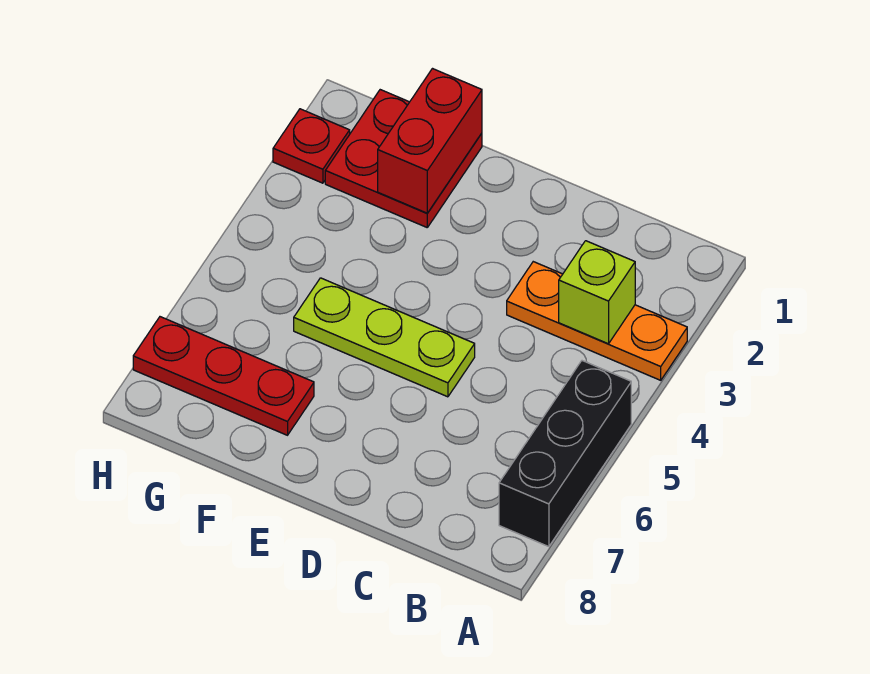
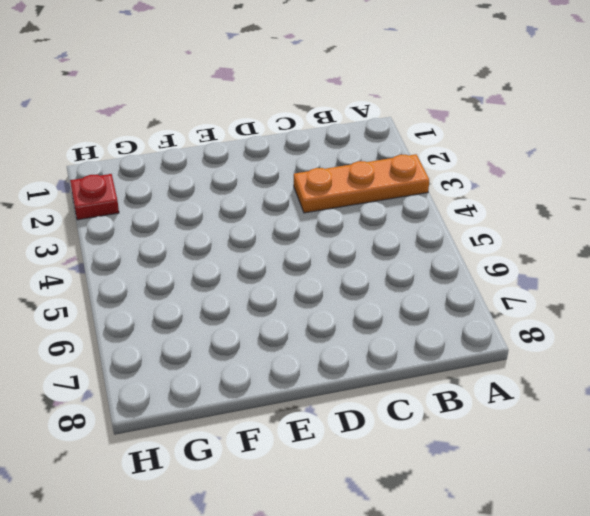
none -> black 1x3 brick [499,361,631,547]
none -> lime 1x3 plate [294,278,475,397]

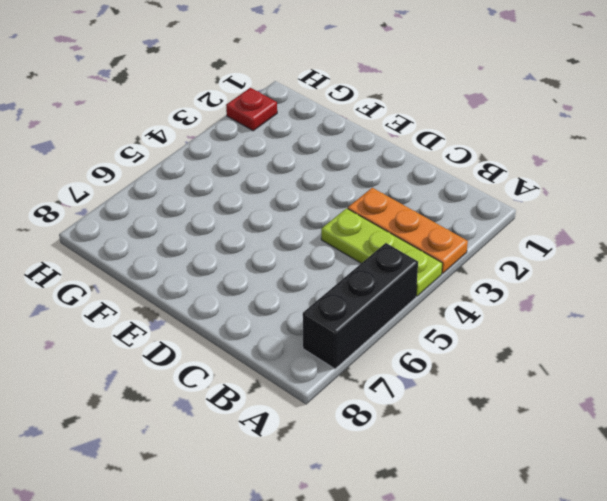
lime 1x3 plate [321,208,443,296] -> lime 1x3 plate moved to [294,278,475,397]
none -> red 2x2 plate [325,90,482,227]
none -> red 1x3 plate [133,317,314,435]

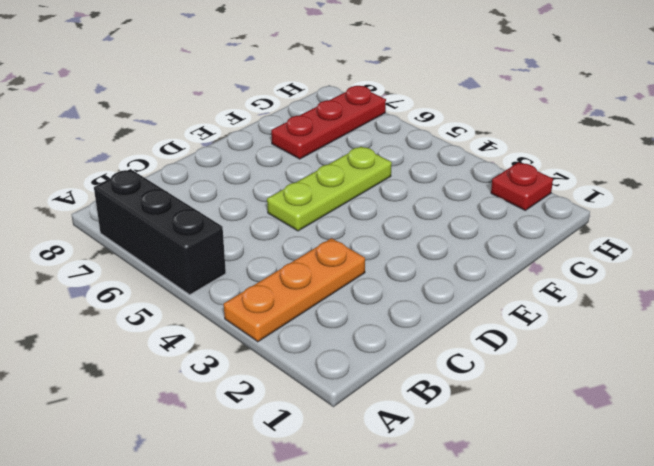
none -> red 2x2 plate [325,90,482,227]
none -> lime 1x1 brick [559,241,635,344]

